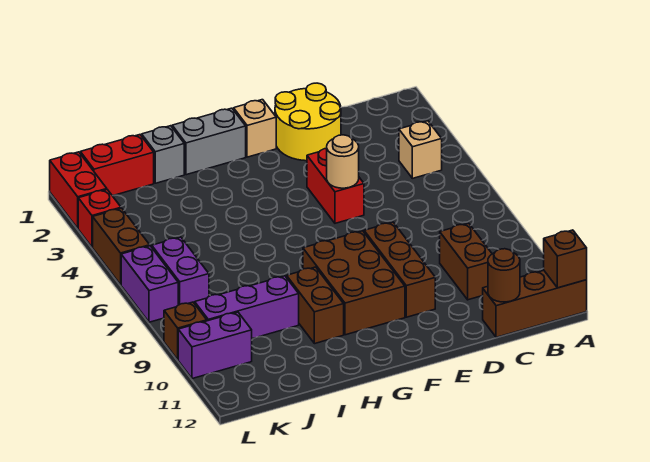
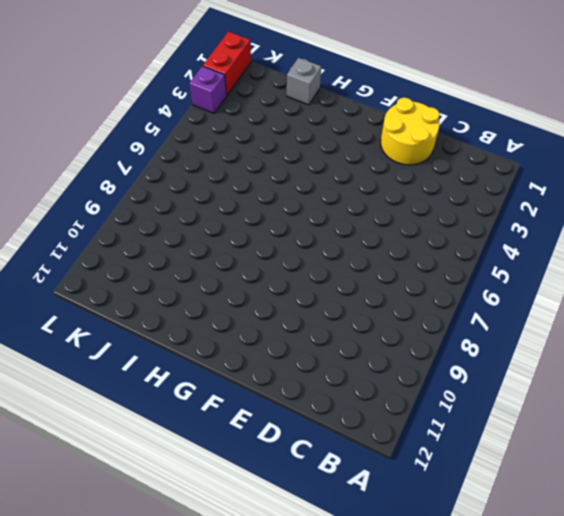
purple 1x1 brick [189,66,227,113] -> red 1x1 brick [78,190,121,247]
none -> brown 1x3 brick [483,270,587,337]
none -> tan 1x1 brick [399,121,442,178]
none -> brown 1x2 brick [440,223,492,300]

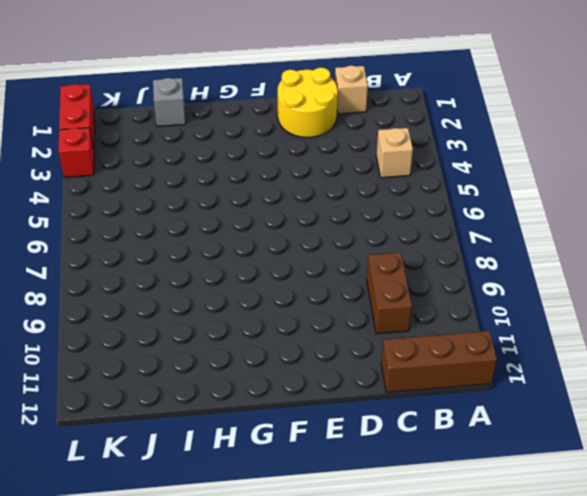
tan 1x1 brick [335,66,368,114] -> tan 1x1 brick moved to [234,100,276,157]
none -> red 1x2 brick [307,148,364,223]
none -> brown 1x3 brick [364,222,435,317]
none -> brown 2x3 brick [303,231,405,335]

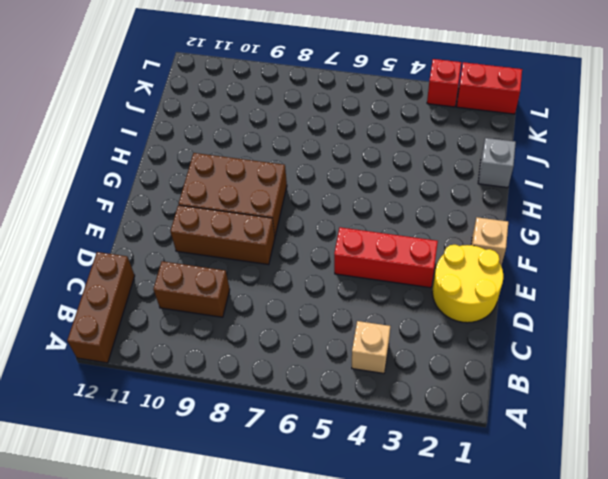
red 1x3 brick [334,227,438,288] -> red 1x2 brick [307,148,364,223]
none -> grey 1x2 brick [172,108,246,175]
none -> brown 1x2 brick [287,267,344,344]
none -> purple 1x3 brick [195,276,299,339]

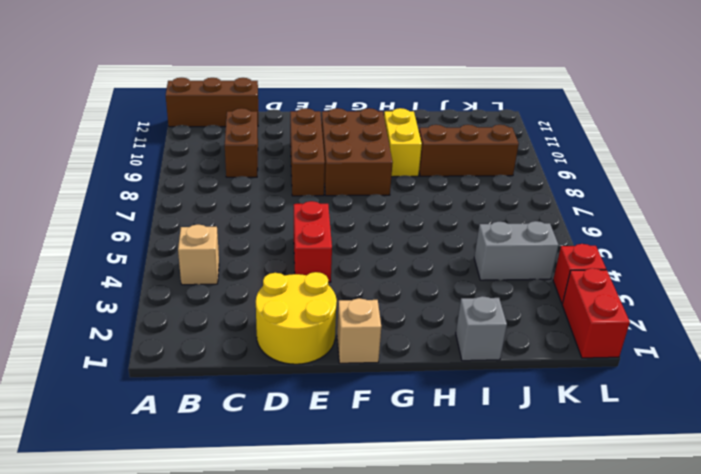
yellow 1x2 brick [384,108,422,177] -> brown 1x2 brick [287,267,344,344]
brown 1x3 brick [419,125,519,176] -> purple 1x3 brick [195,276,299,339]
grey 1x2 brick [474,221,559,280] -> grey 1x2 brick moved to [172,108,246,175]
none -> red 1x2 brick [80,135,154,196]
none -> purple 1x2 brick [152,237,209,305]
none -> purple 1x2 brick [178,312,252,379]

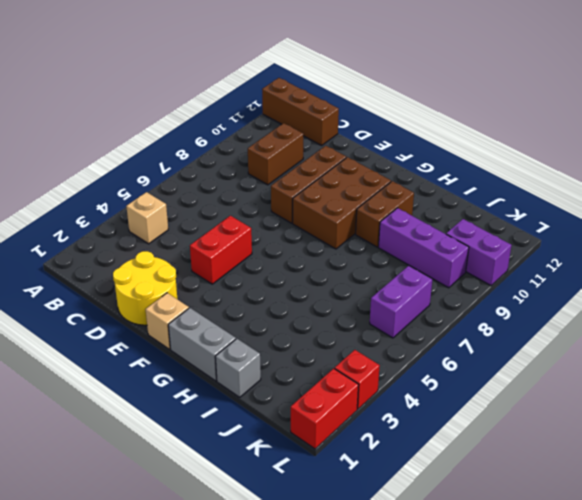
none -> red 1x2 brick [80,135,154,196]
none -> brown 1x2 brick [93,208,150,285]
none -> purple 1x2 brick [121,246,178,322]

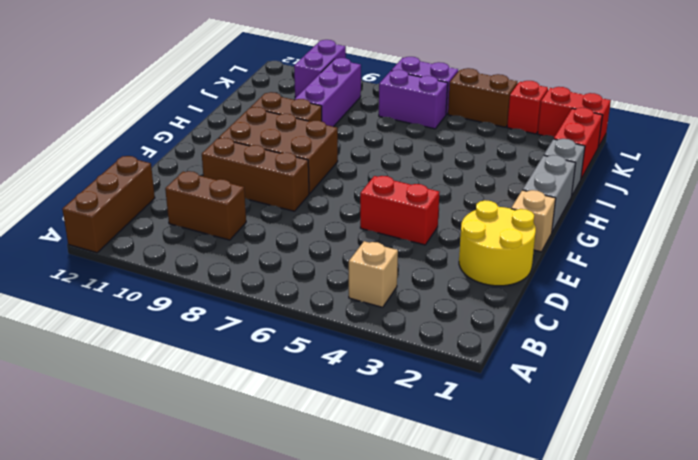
none -> brown 1x1 brick [164,302,207,360]
none -> brown 1x1 brick [544,230,587,288]
none -> brown 1x1 round brick [488,249,520,302]

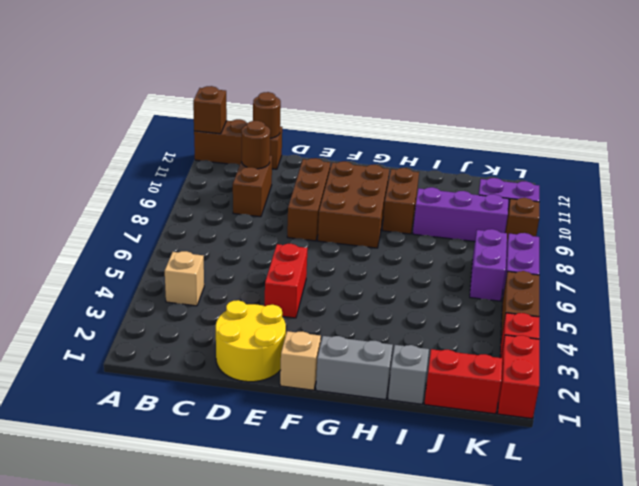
brown 1x1 round brick [242,121,270,169] -> none
none -> tan 1x1 round brick [327,135,359,188]

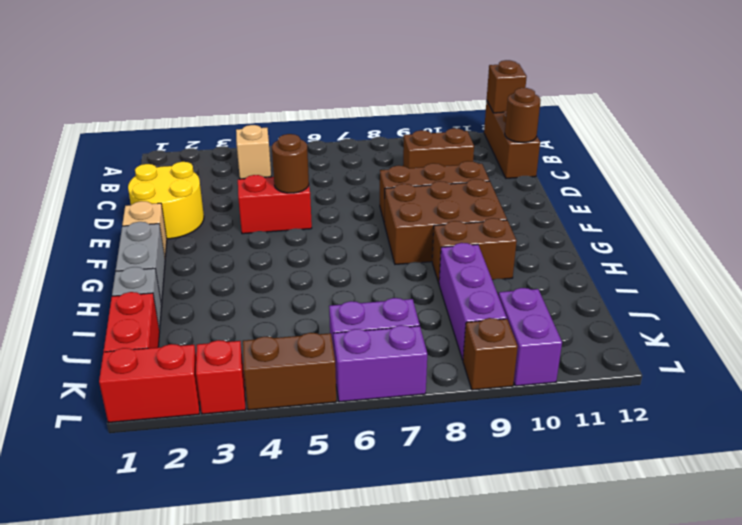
brown 1x1 round brick [272,134,309,193] -> tan 1x1 round brick [327,135,359,188]

